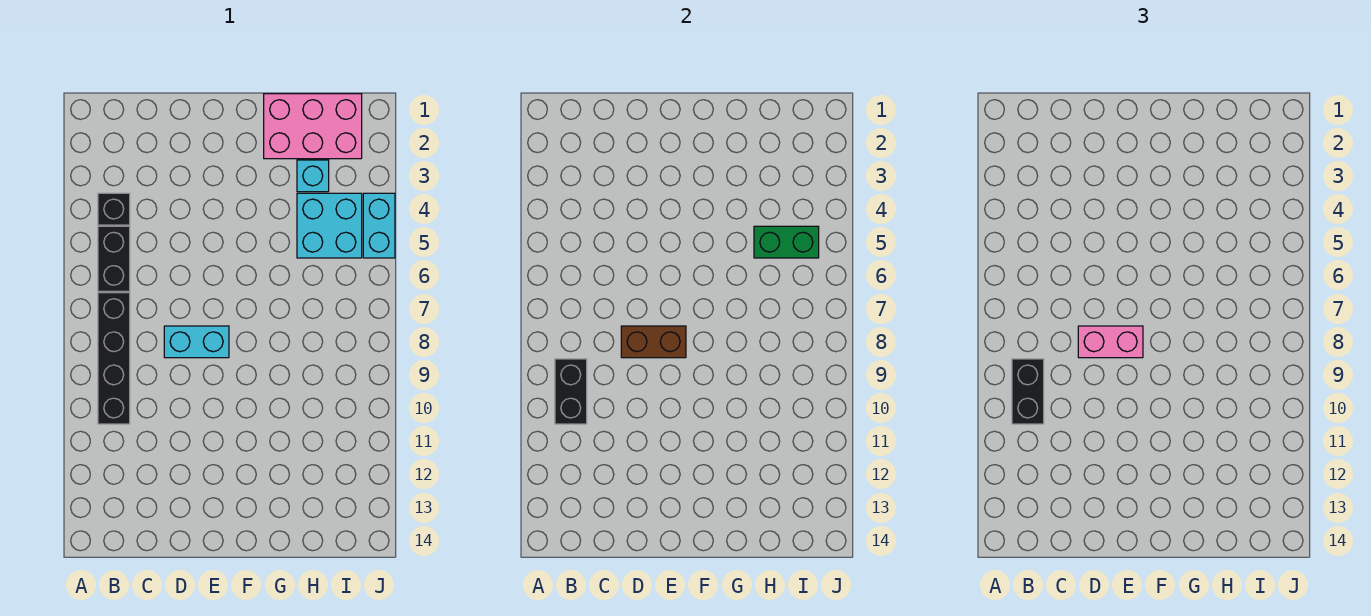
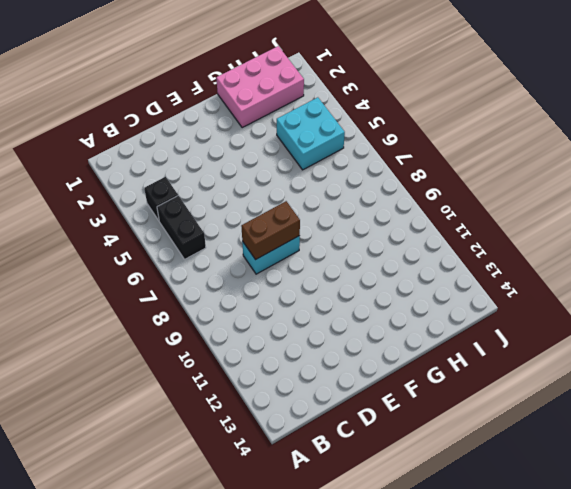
none -> black 1x4 brick [98,293,130,424]
none -> cyan 1x1 brick [297,160,329,192]
none -> cyan 1x2 brick [363,193,395,258]

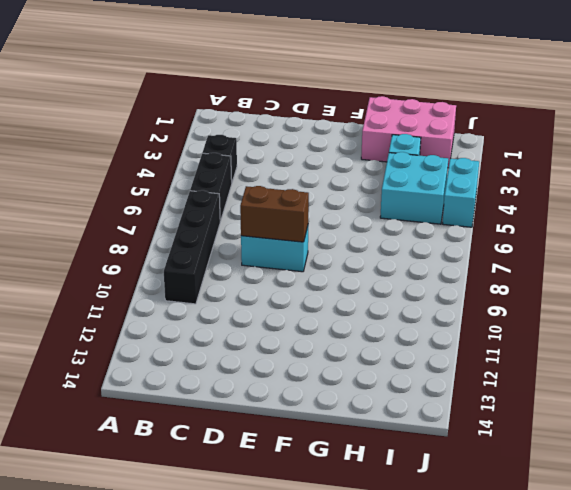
none -> black 1x2 brick [555,359,587,424]
none -> green 1x2 brick [754,226,819,258]
none -> black 1x2 brick [1012,359,1044,424]

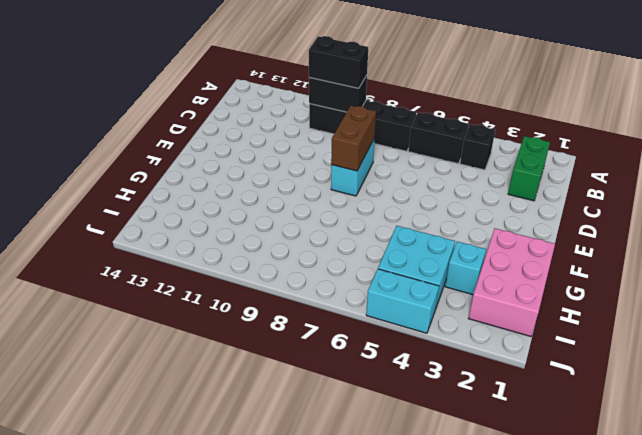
green 1x2 brick [508,136,550,201] -> green 1x2 brick moved to [754,226,819,258]
none -> pink 1x2 brick [1078,326,1143,358]

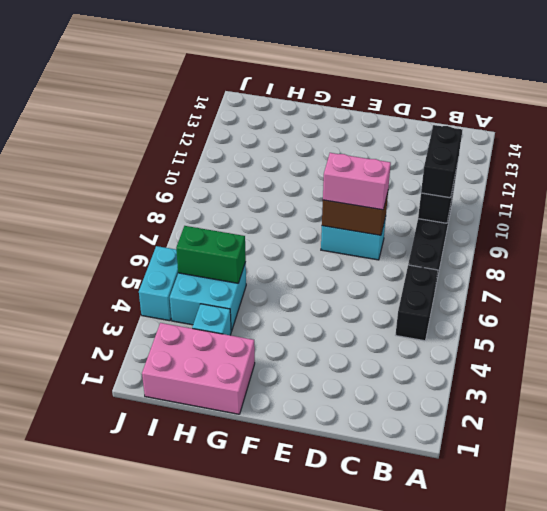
none -> black 1x1 brick [98,193,130,225]

